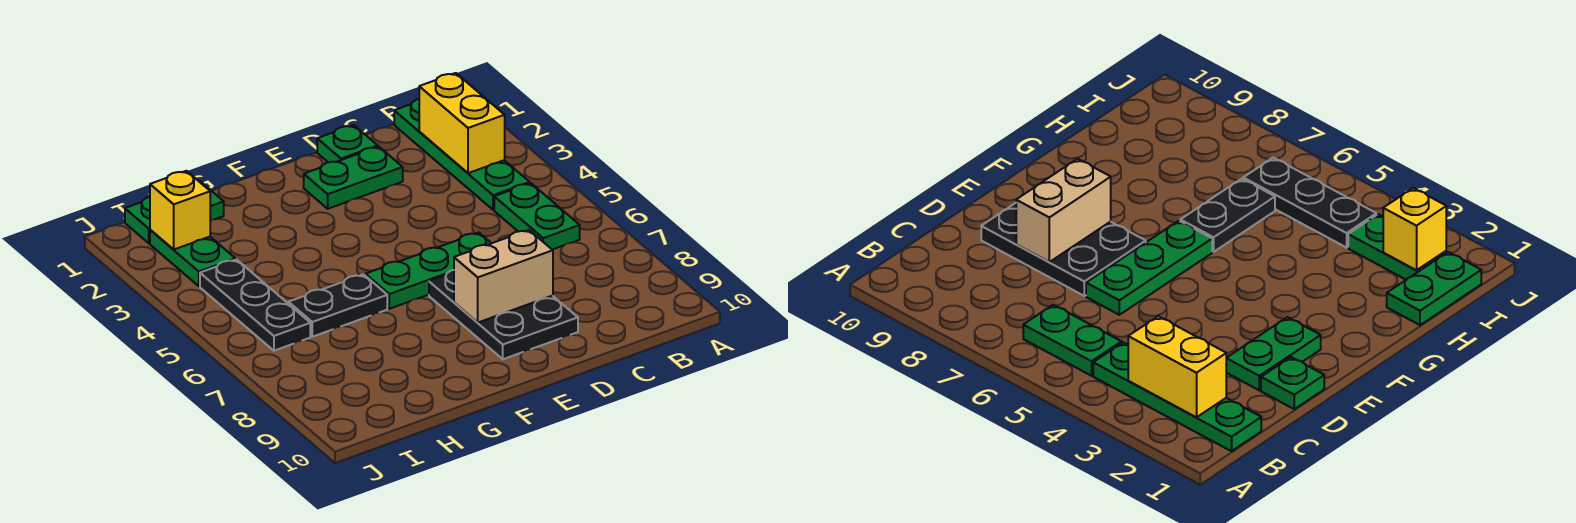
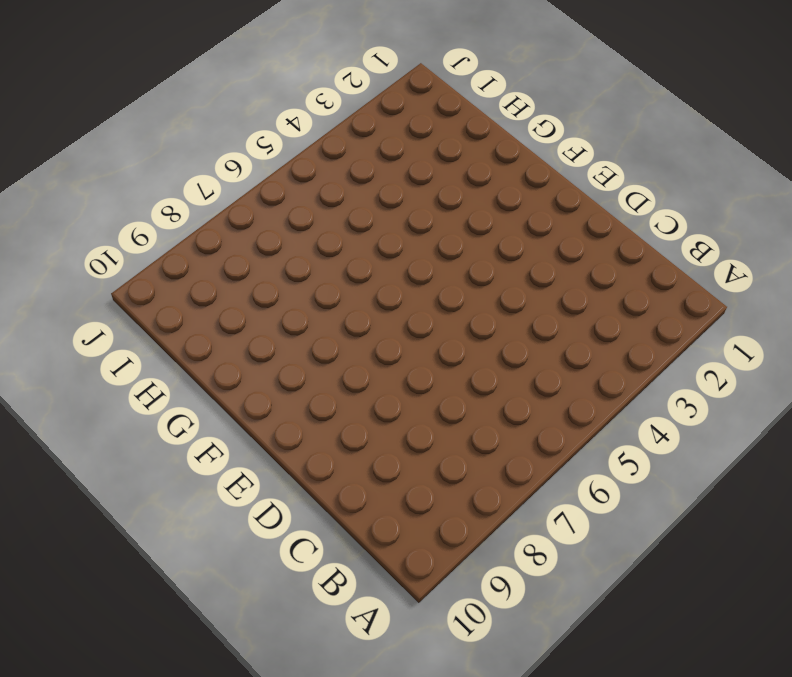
none -> green 1x4 plate [394,99,530,210]
none -> green 1x2 plate [494,183,580,250]
none -> green 1x1 plate [317,125,378,162]

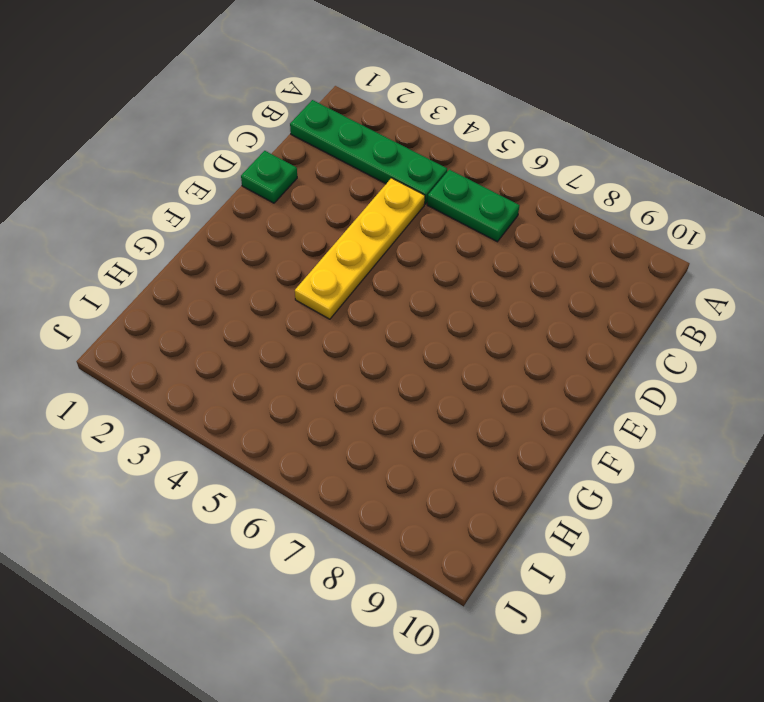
yellow 1x4 plate [295,178,425,319] -> none
none -> green 1x2 plate [304,147,403,209]
none -> green 1x3 plate [365,233,491,309]
none -> black 2x3 plate [429,270,578,359]

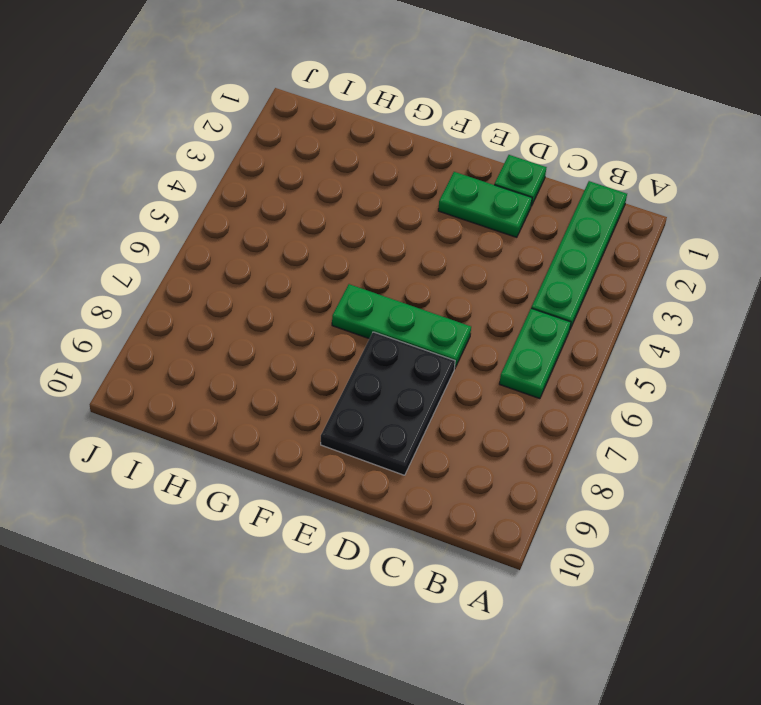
none -> black 1x2 plate [288,275,387,337]
none -> green 1x2 plate [125,181,224,243]
none -> green 1x2 plate [150,230,235,286]

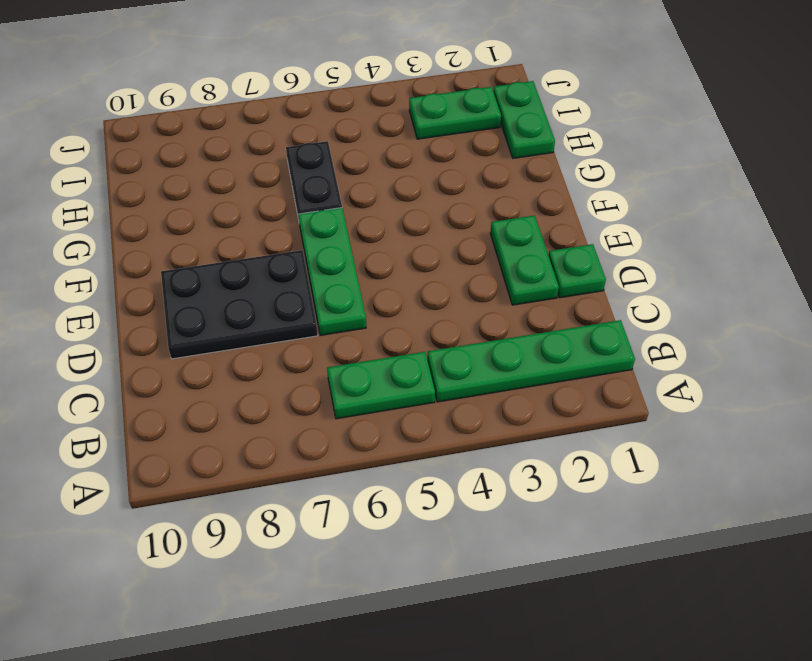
none -> black 1x3 plate [200,260,310,351]
none -> yellow 1x2 brick [419,73,505,173]
none -> tan 1x2 brick [454,230,553,323]

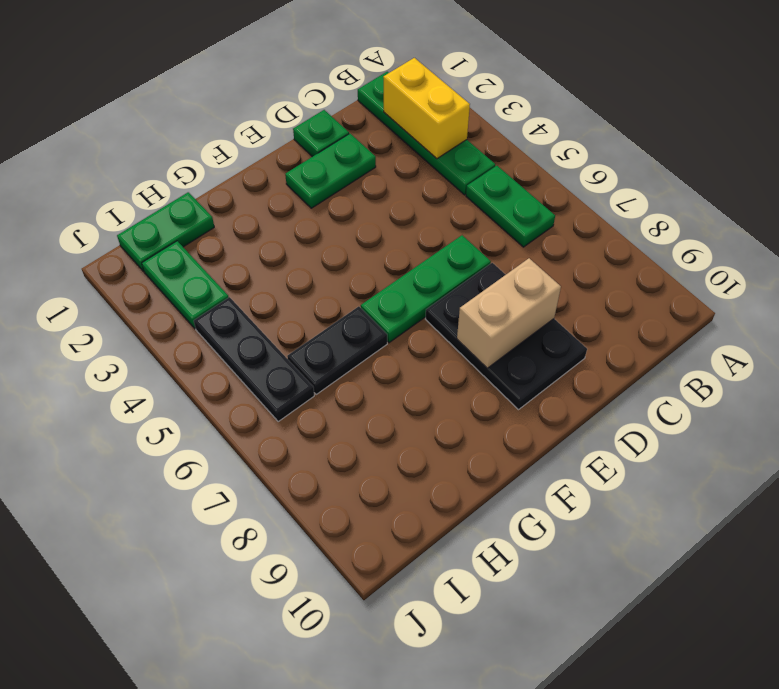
none -> yellow 1x1 brick [150,171,210,249]

